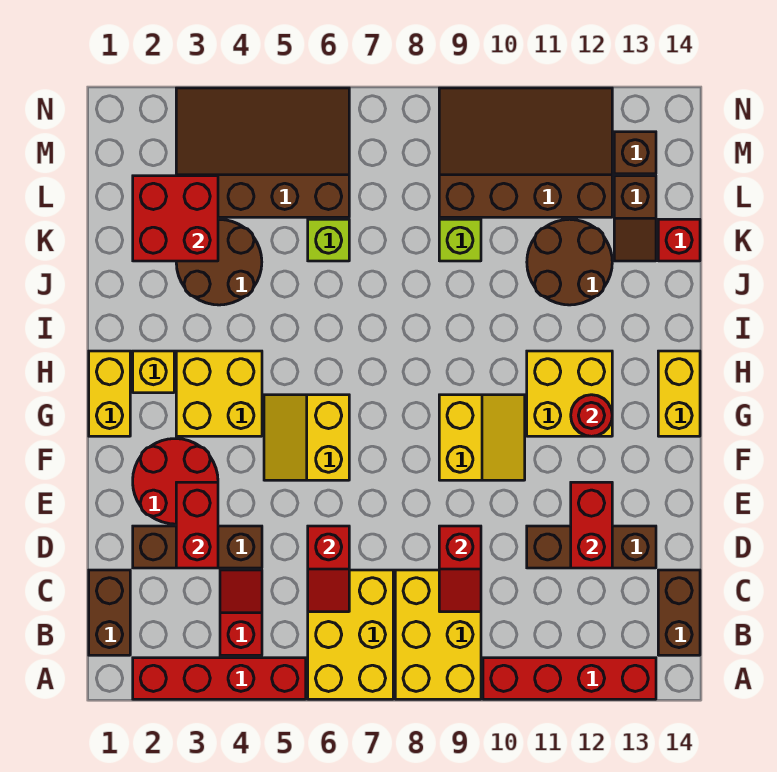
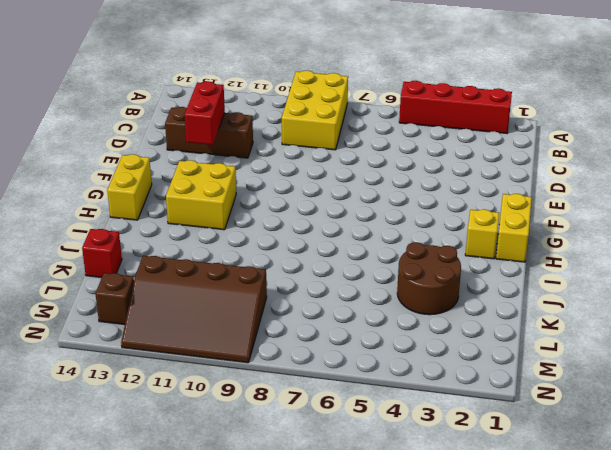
none -> yellow 2x3 brick [308,570,393,699]
none -> red 1x4 brick [483,658,656,699]
none -> brown 1x2 brick [89,570,130,655]
none -> red 1x2 slope [220,570,262,655]

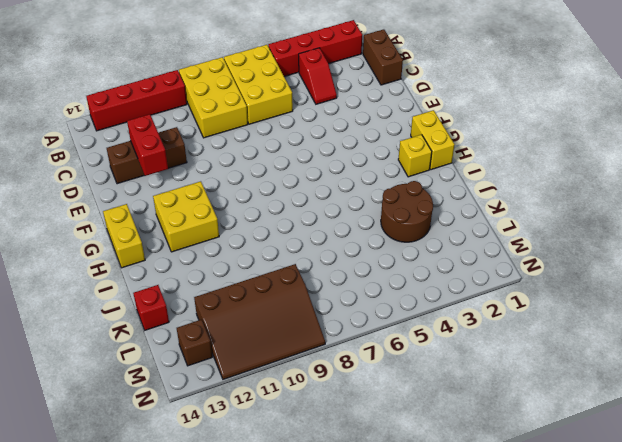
none -> brown 1x2 brick [658,570,700,655]
none -> brown 1x3 brick [133,526,262,568]
none -> red 2x2 round brick [133,439,218,524]
none -> yellow 2x2 slope [264,395,349,480]

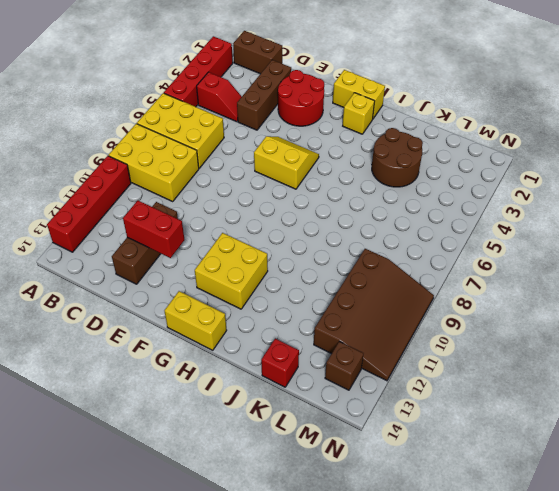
none -> brown 1x2 brick [658,570,700,655]
none -> yellow 2x2 slope [439,395,525,480]
none -> yellow 2x2 brick [176,351,262,436]
none -> brown 2x2 round brick [527,219,612,305]

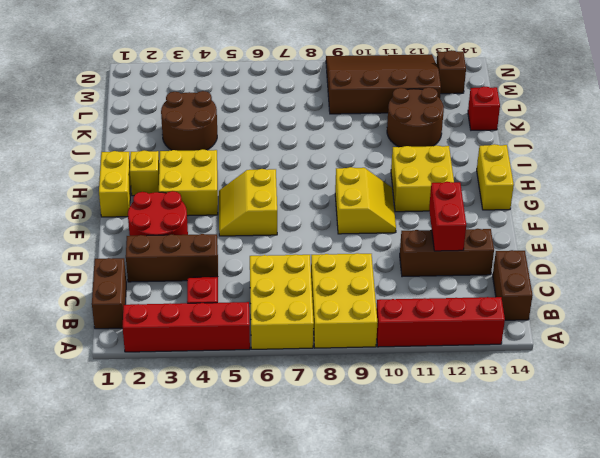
none -> lime 1x1 brick [308,219,349,261]
none -> lime 1x1 brick [439,219,481,261]
none -> brown 1x2 slope [614,176,656,261]
none -> brown 3x4 slope [176,88,349,217]

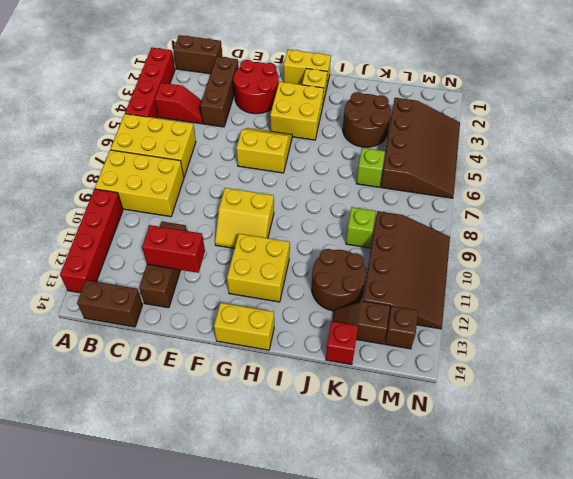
none -> red 1x2 slope [308,526,349,612]
none -> red 1x2 slope [439,526,481,612]
none -> red 1x2 brick [176,482,218,568]
none -> red 1x1 round brick [571,395,612,436]

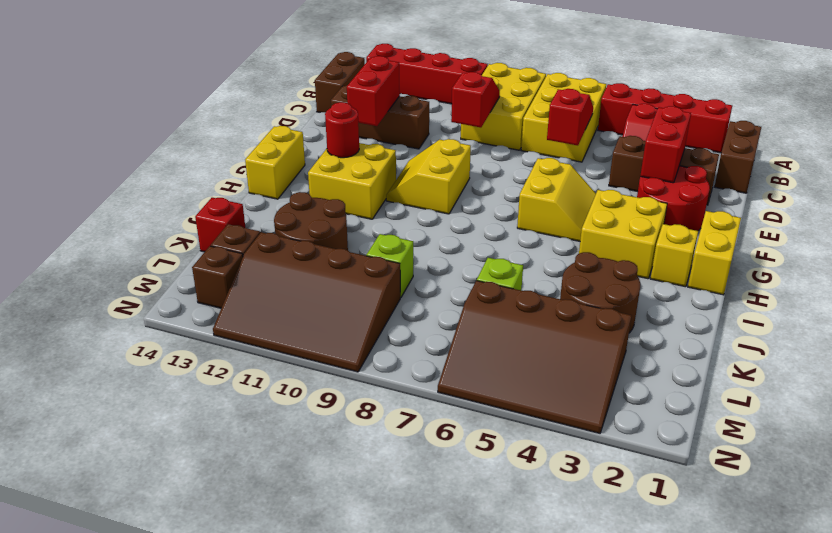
none -> red 2x2 brick [133,176,218,261]

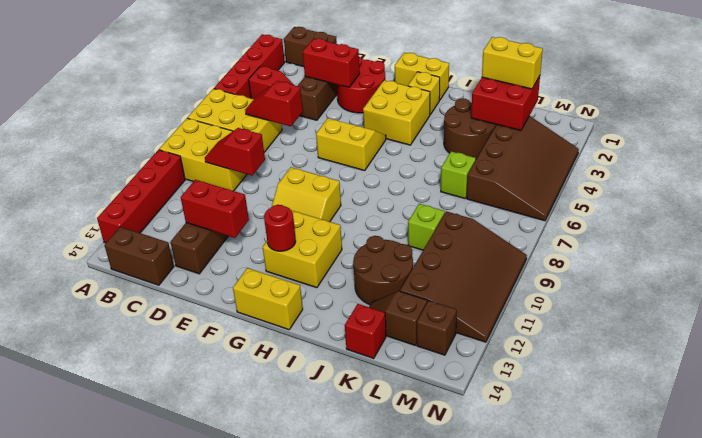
yellow 1x2 brick [482,37,543,89] -> none

